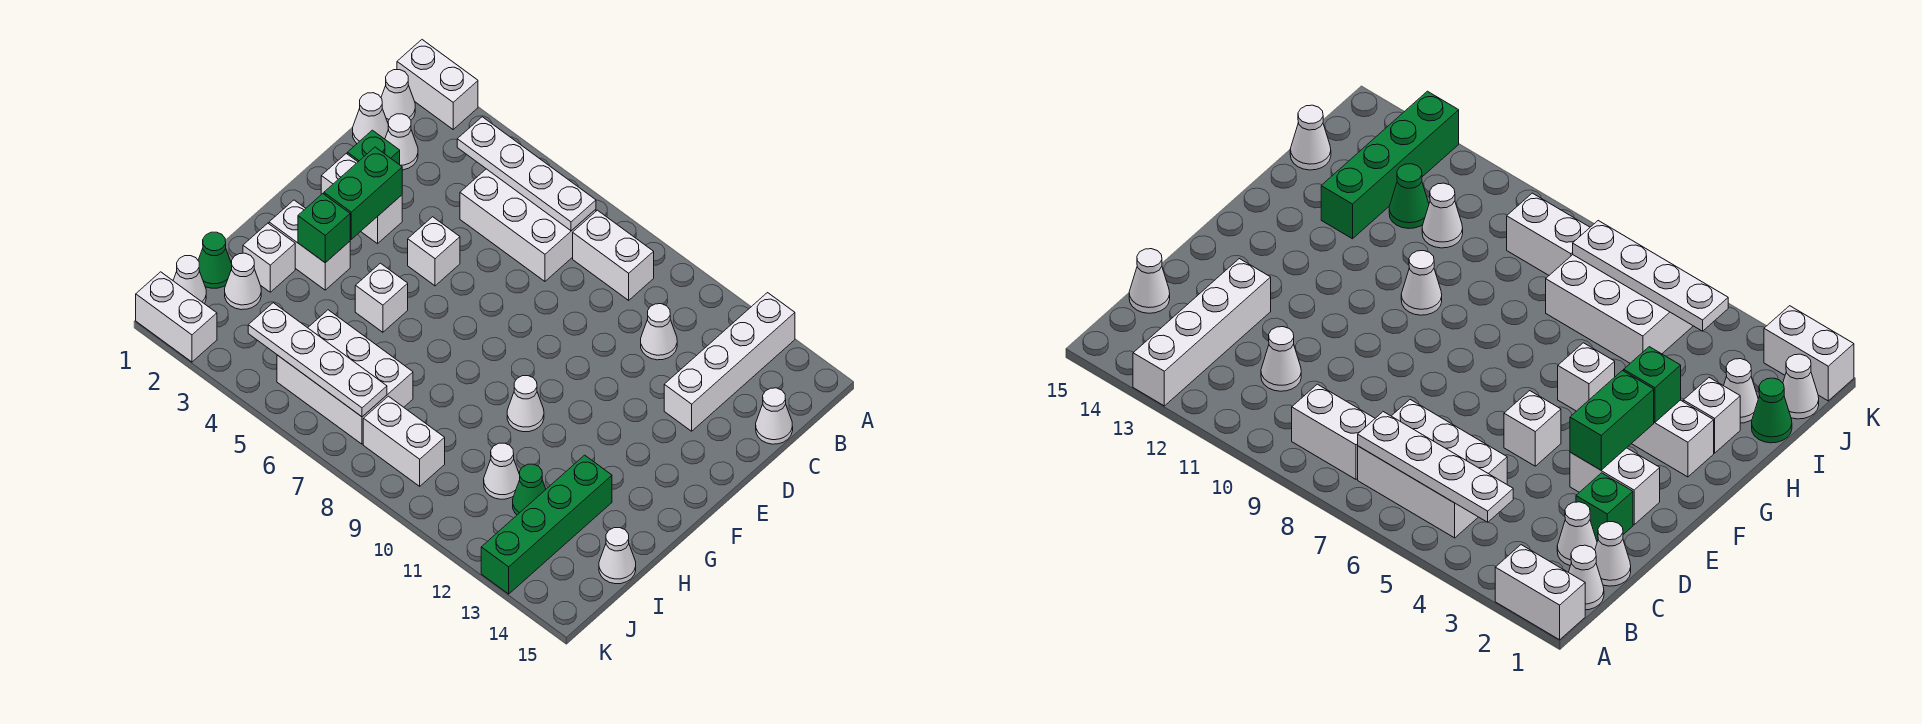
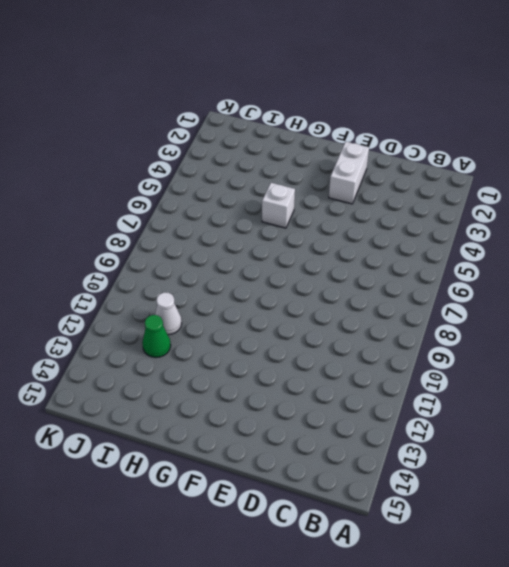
none -> white 1x2 brick [397,40,478,129]
none -> white 1x4 brick [664,293,795,431]
none -> white 1x1 cone [381,70,415,122]
none -> white 2x3 brick [460,169,596,281]

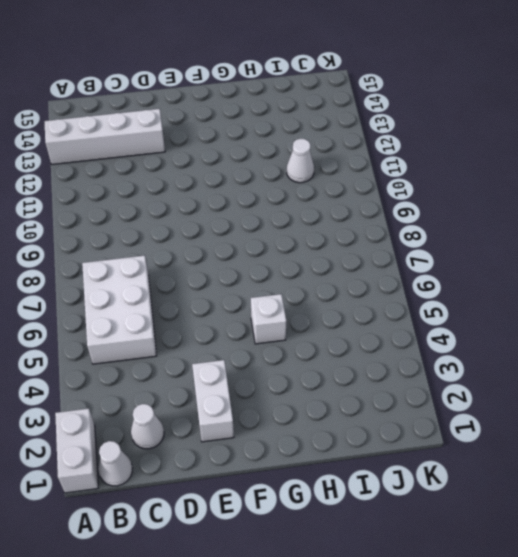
none -> white 1x2 brick [573,210,654,300]
none -> white 1x1 cone [353,93,388,143]
none -> white 1x1 cone [641,304,677,360]
none -> white 1x1 cone [756,388,793,444]

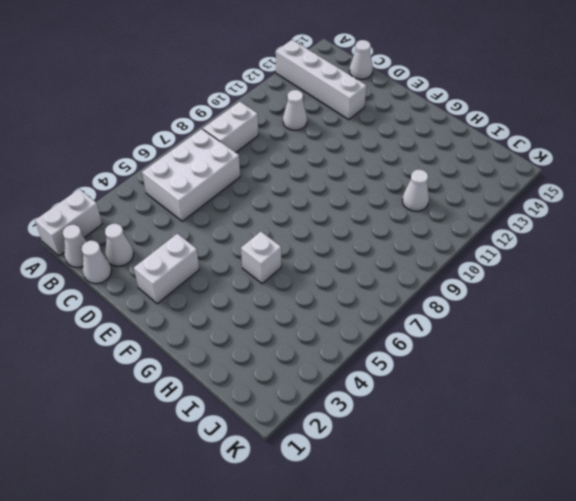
none -> green 1x1 brick [347,130,400,165]
none -> white 1x1 brick [408,217,460,286]
none -> white 1x2 brick [269,200,350,290]
none -> white 1x1 cone [507,376,544,432]

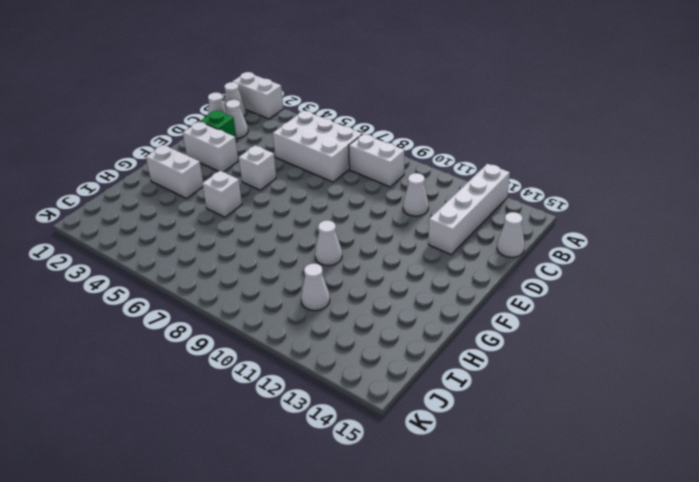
none -> white 1x1 brick [243,223,295,292]
none -> green 1x4 brick [481,455,612,594]
none -> green 1x1 cone [198,232,232,288]
none -> white 1x1 cone [225,253,261,310]

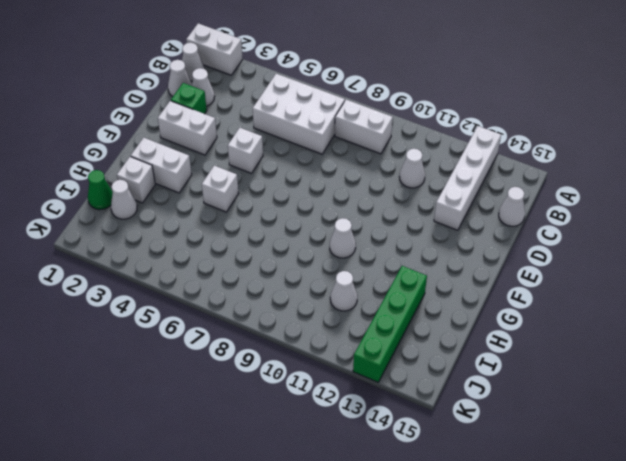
none -> white 2x3 brick [277,310,413,444]
none -> green 1x1 cone [513,464,546,515]
none -> white 1x1 cone [599,528,636,584]
none -> white 1x1 cone [173,256,206,304]

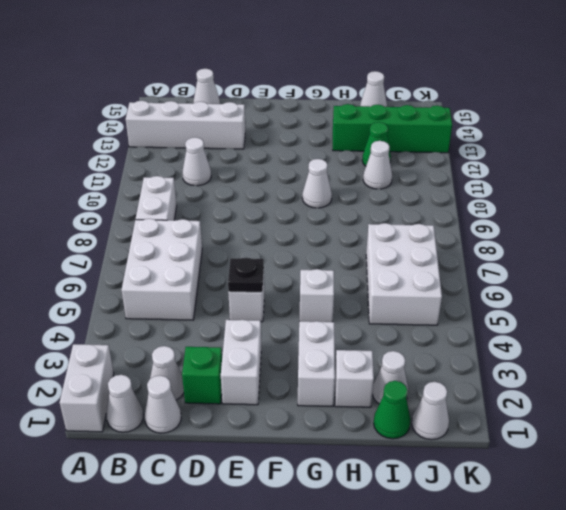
black 1x1 plate [228,257,264,292] -> none
none -> white 1x2 brick [363,396,445,486]
none -> white 1x2 brick [136,272,217,362]
none -> white 1x4 plate [457,117,596,231]
none -> green 1x2 brick [324,147,402,239]

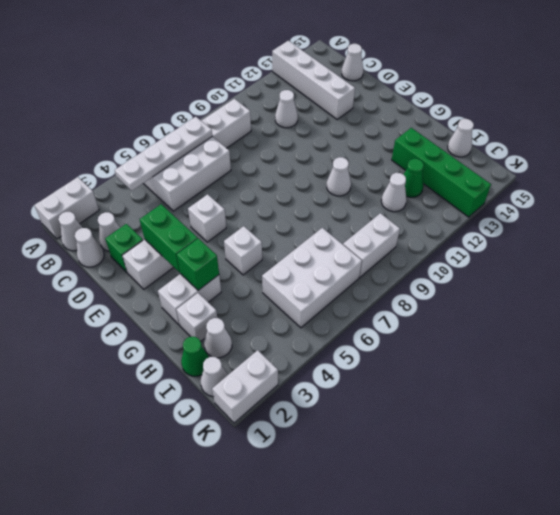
none -> white 1x4 plate [248,303,387,417]

